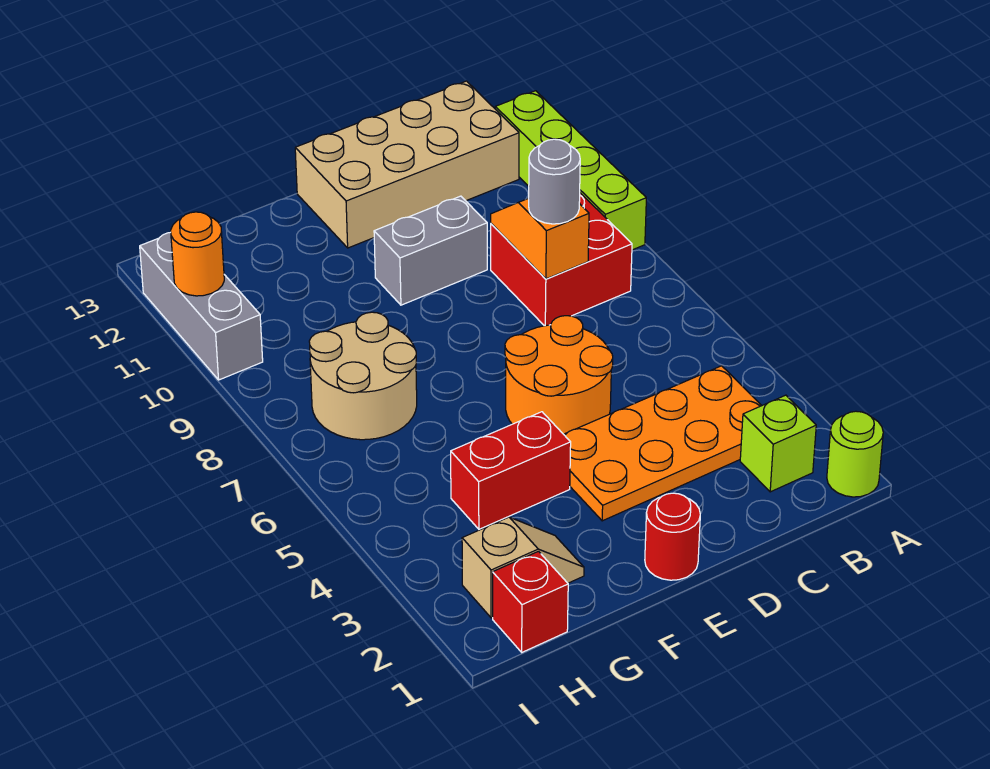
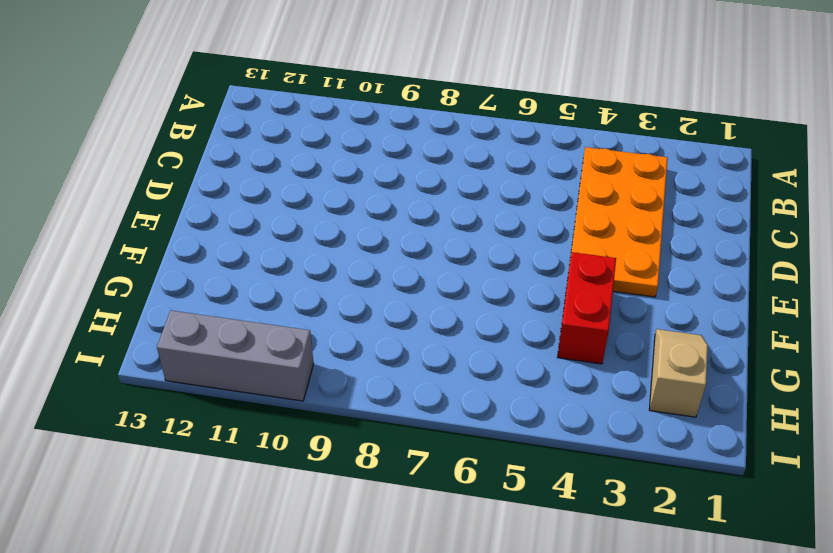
none -> lime 1x1 round brick [827,411,883,497]
none -> lime 1x4 brick [495,91,646,250]
none -> lime 1x1 brick [740,395,816,492]

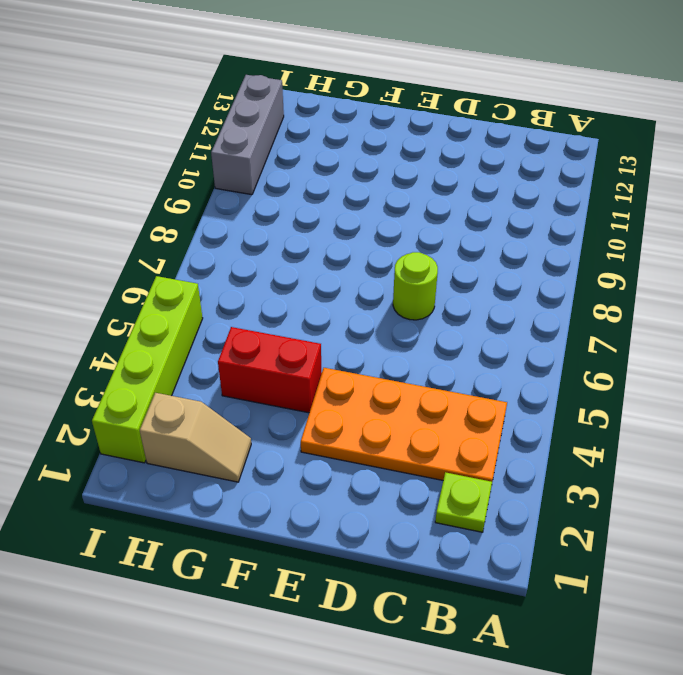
lime 1x1 plate [435,472,492,532] -> lime 1x1 brick [740,395,816,492]
lime 1x1 round brick [393,252,438,320] -> lime 1x1 round brick moved to [827,411,883,497]
lime 1x4 brick [92,276,203,463] -> lime 1x4 brick moved to [495,91,646,250]
none -> red 2x2 brick [491,193,632,326]
none -> tan 2x4 brick [295,81,519,248]
none -> orange 2x2 round brick [505,316,613,434]

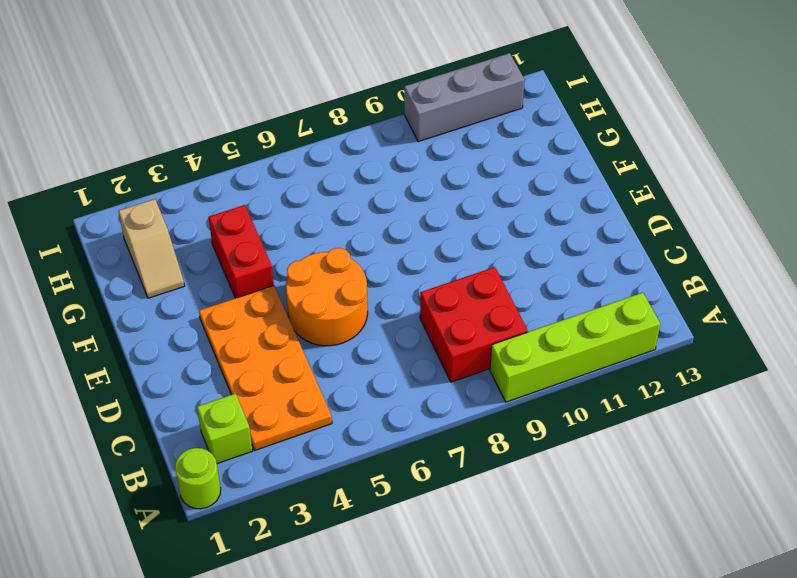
none -> tan 2x4 brick [295,81,519,248]
none -> grey 1x2 brick [374,196,487,305]
none -> red 1x1 round brick [645,493,700,580]

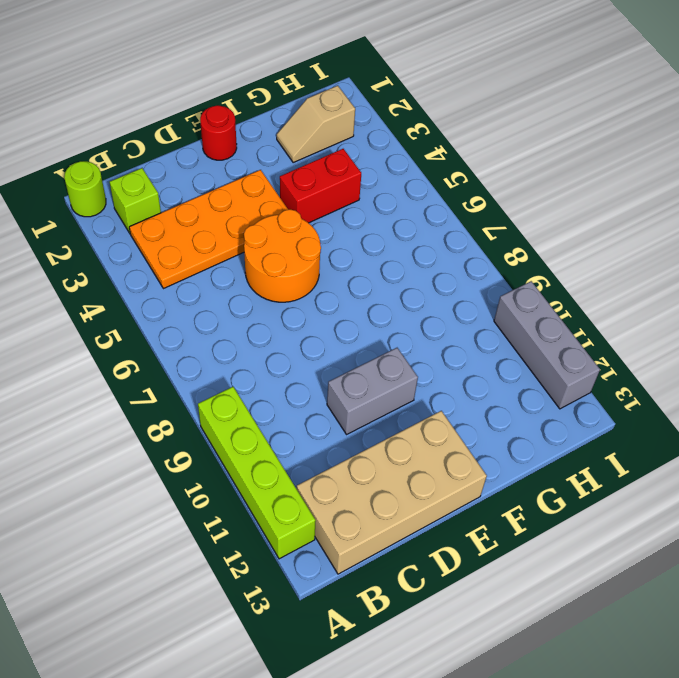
none -> red 2x2 brick [491,193,632,326]
none -> tan 2x2 round brick [309,312,417,440]
none -> red 1x1 brick [493,551,568,652]

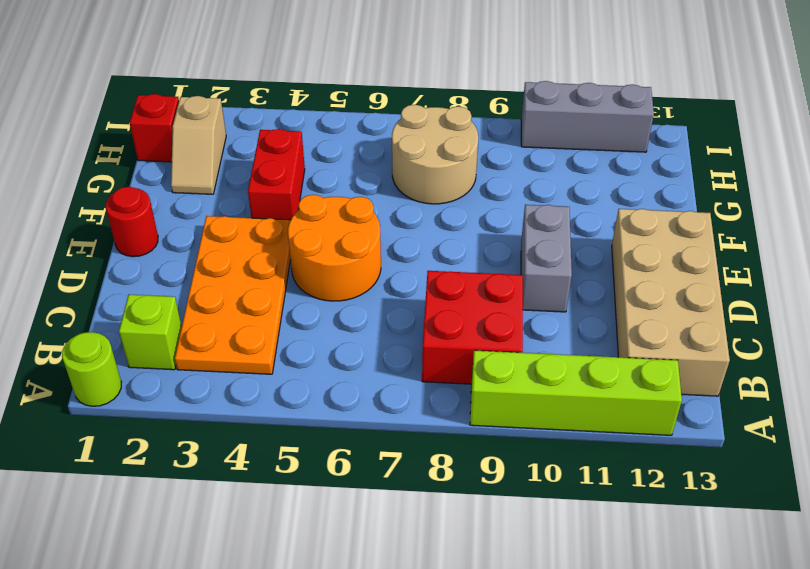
none -> orange 1x2 slope [491,198,589,279]
none -> orange 1x1 round brick [171,212,224,296]
none -> grey 1x1 round brick [529,139,580,224]

